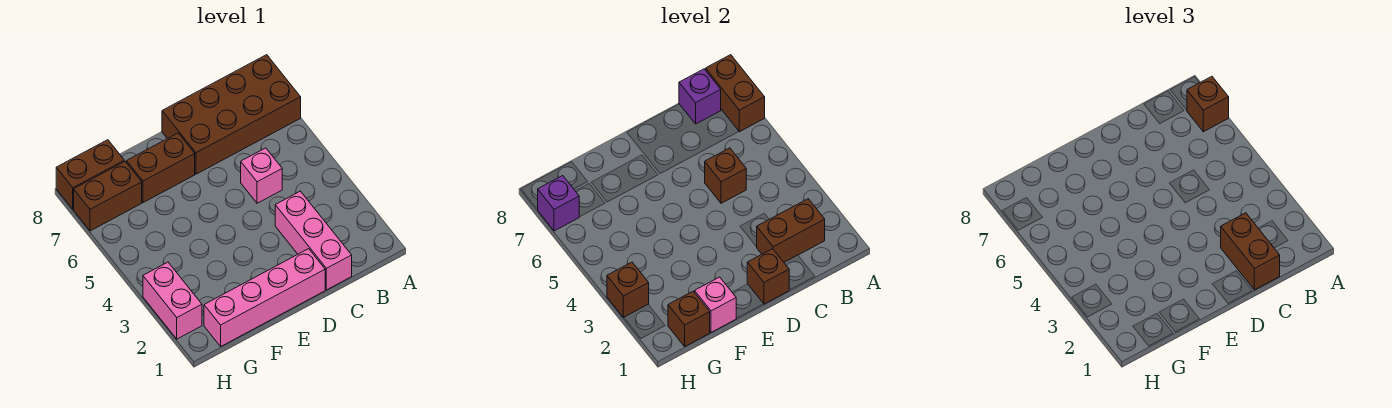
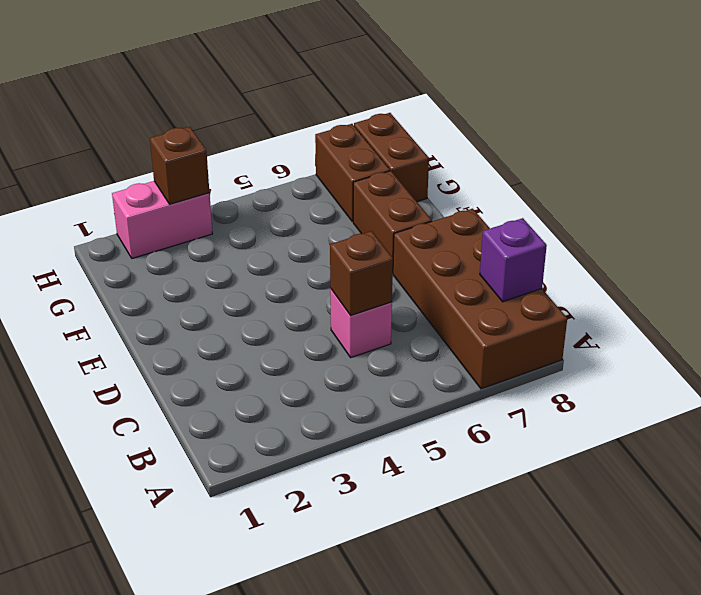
none -> pink 1x3 brick [275,191,352,290]
none -> pink 1x4 brick [204,249,325,346]
none -> brown 1x2 brick [706,55,765,132]

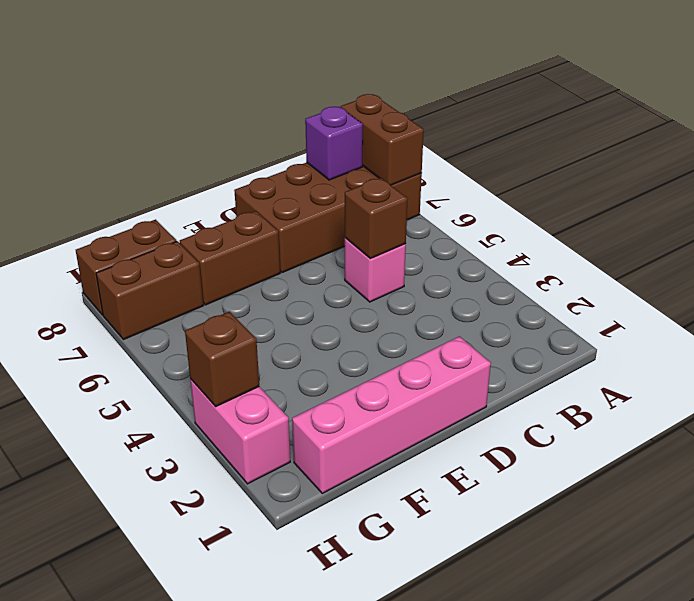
none -> pink 1x3 brick [275,191,352,290]
none -> brown 1x2 brick [757,199,825,262]
none -> brown 1x1 brick [747,249,789,304]

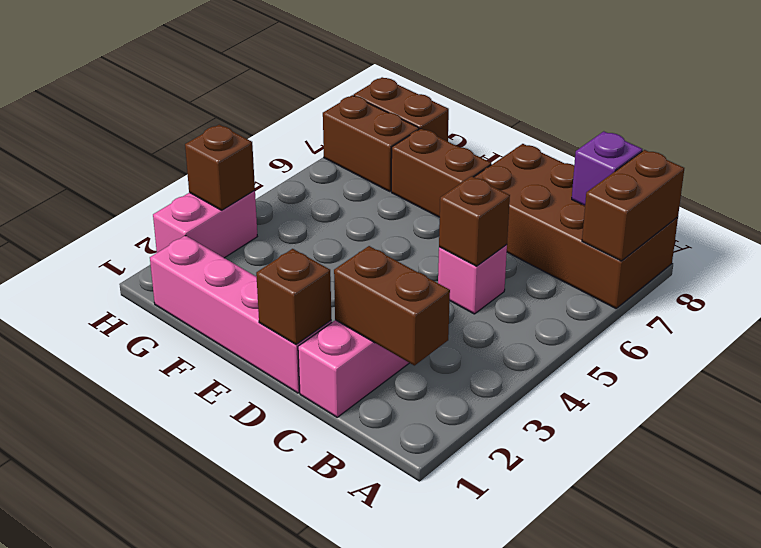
none -> pink 1x1 brick [695,277,736,332]
none -> brown 1x1 brick [668,291,710,346]
none -> purple 1x1 brick [537,176,579,231]

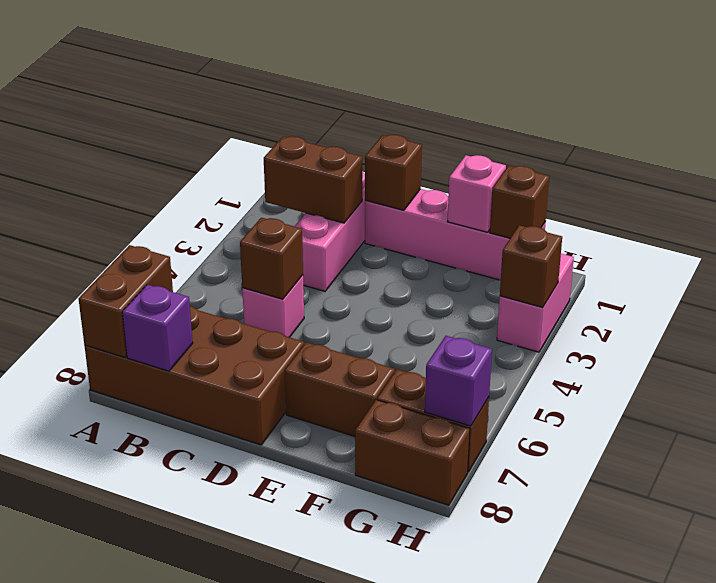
none -> brown 1x1 brick [1187,76,1229,132]
none -> brown 1x2 brick [1221,213,1280,290]

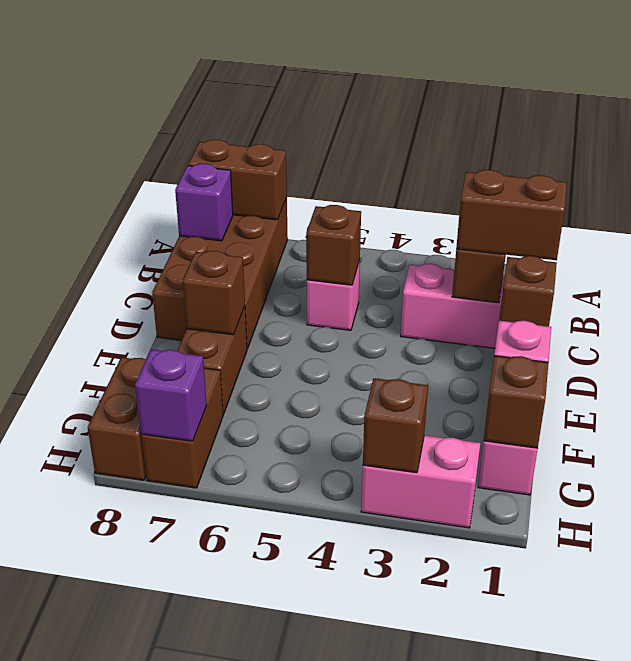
brown 1x1 brick [182,251,245,335] -> brown 1x1 brick moved to [1187,76,1229,132]

